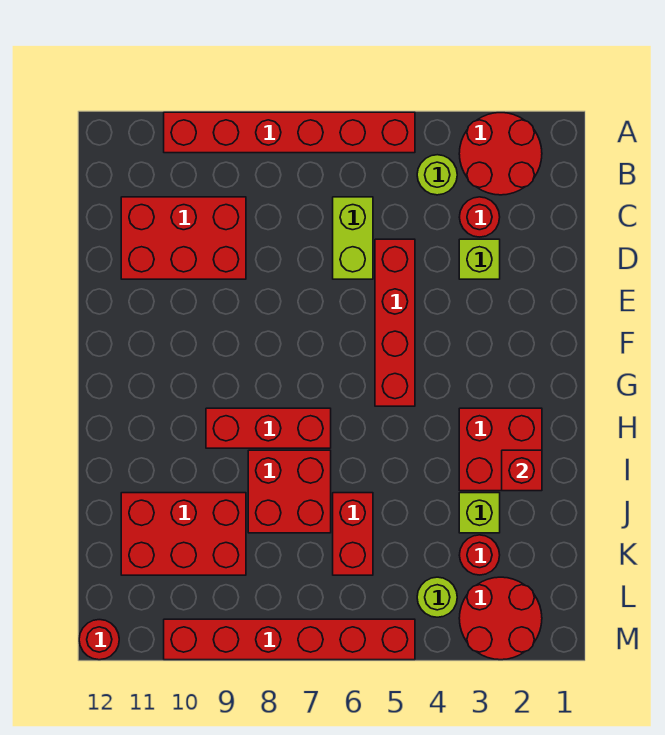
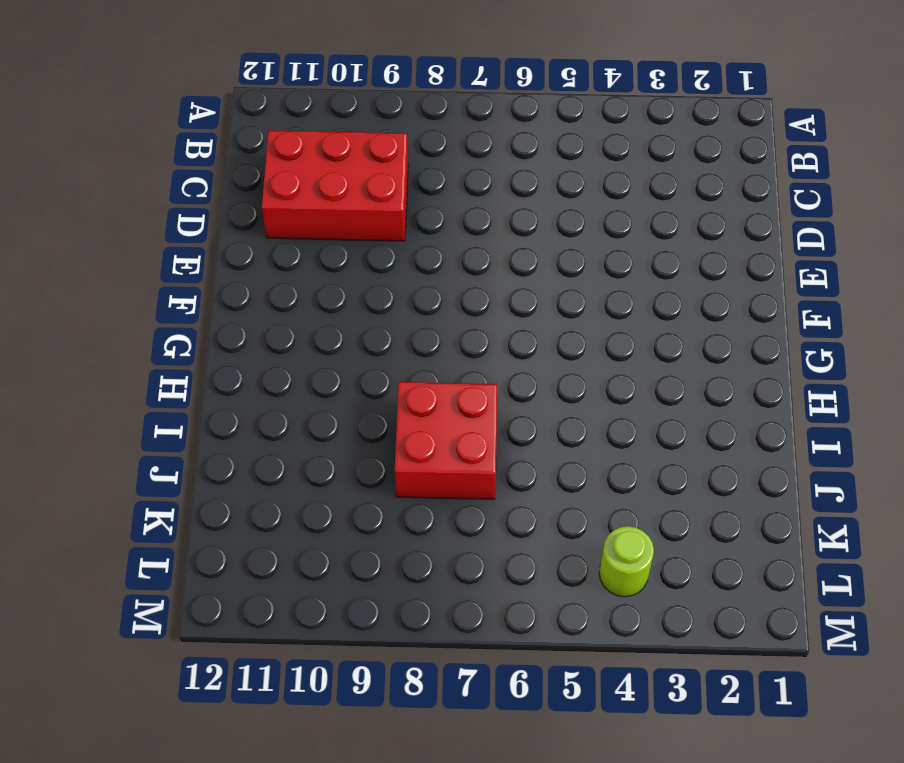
none -> red 2x2 round brick [459,113,542,195]
none -> red 1x6 brick [164,112,415,153]
none -> lime 1x1 round brick [417,155,457,195]

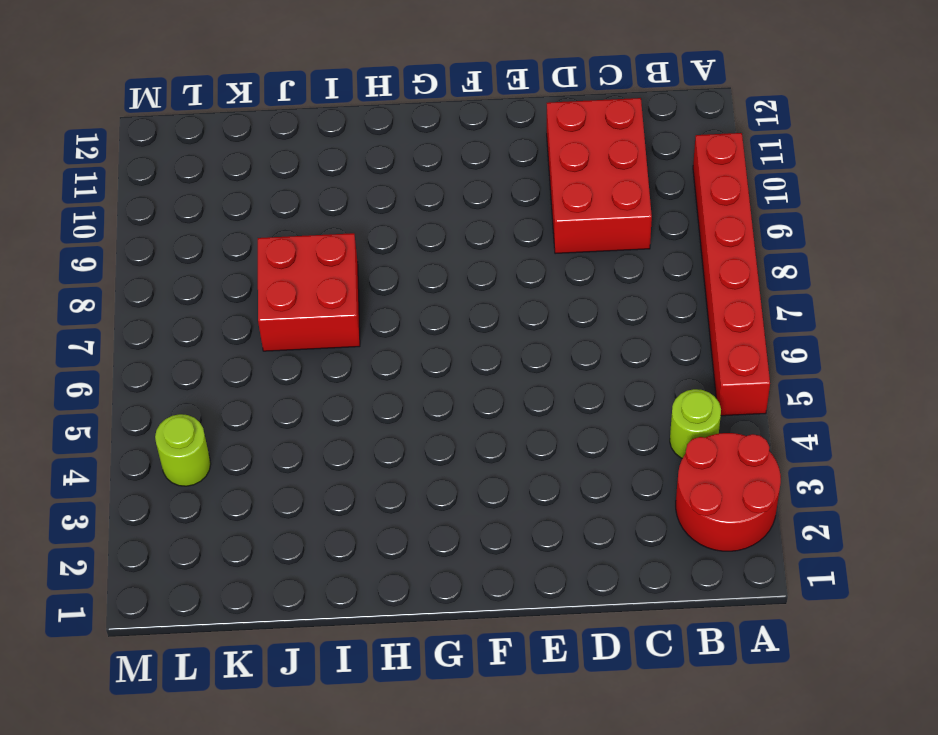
none -> red 1x1 round brick [459,197,500,237]
none -> lime 1x2 brick [333,197,373,279]
none -> lime 1x1 brick [459,239,500,279]

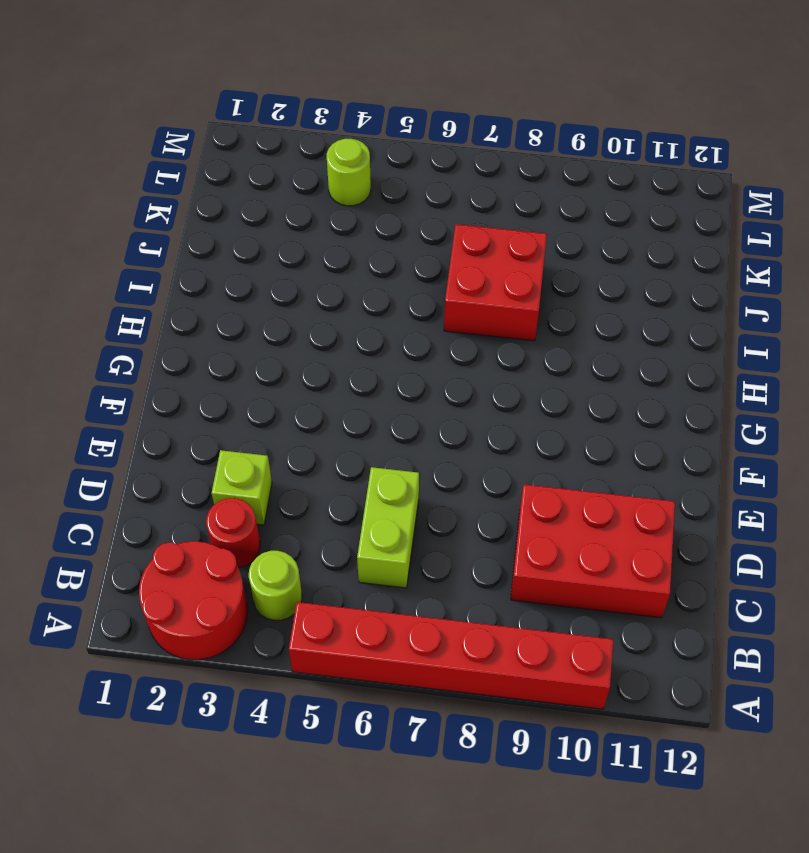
none -> red 1x4 brick [375,239,415,406]
none -> red 2x2 brick [459,408,542,491]
none -> red 1x3 brick [206,408,331,448]

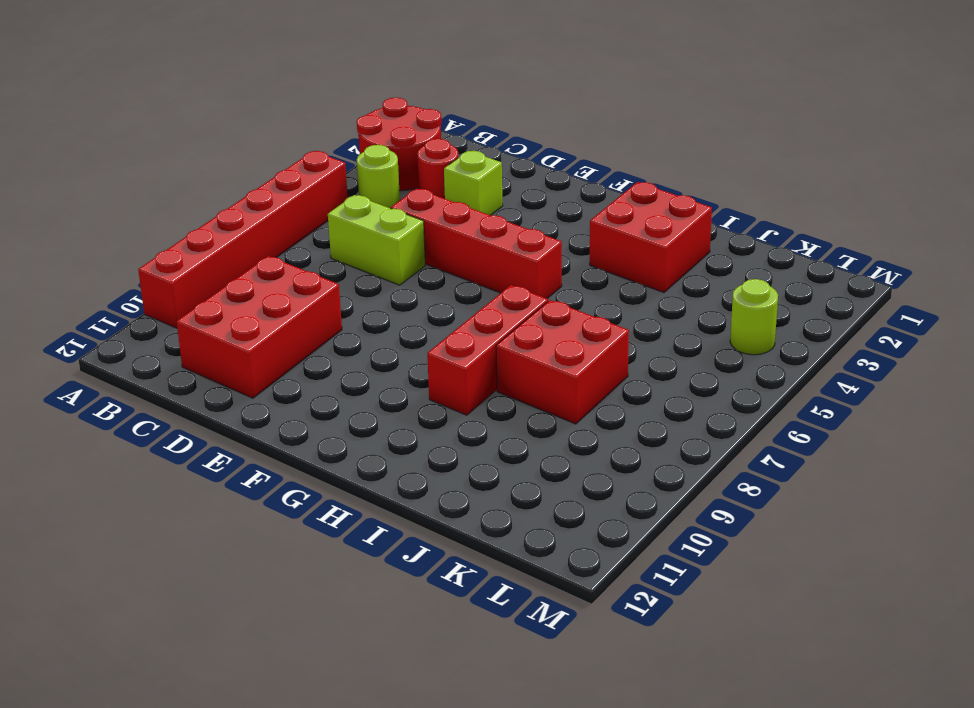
none -> lime 1x1 brick [459,493,500,533]
none -> red 1x2 brick [333,493,373,575]
none -> red 2x3 brick [121,493,246,575]

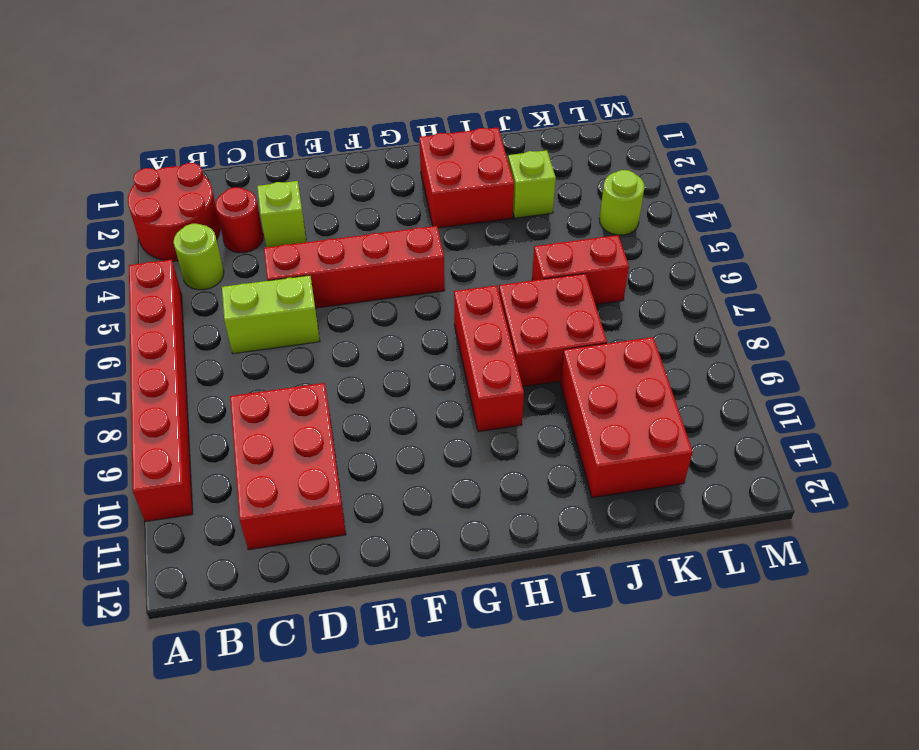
none -> red 1x1 round brick [459,535,500,575]
none -> red 2x2 round brick [459,577,542,660]
none -> red 1x6 brick [164,619,415,660]

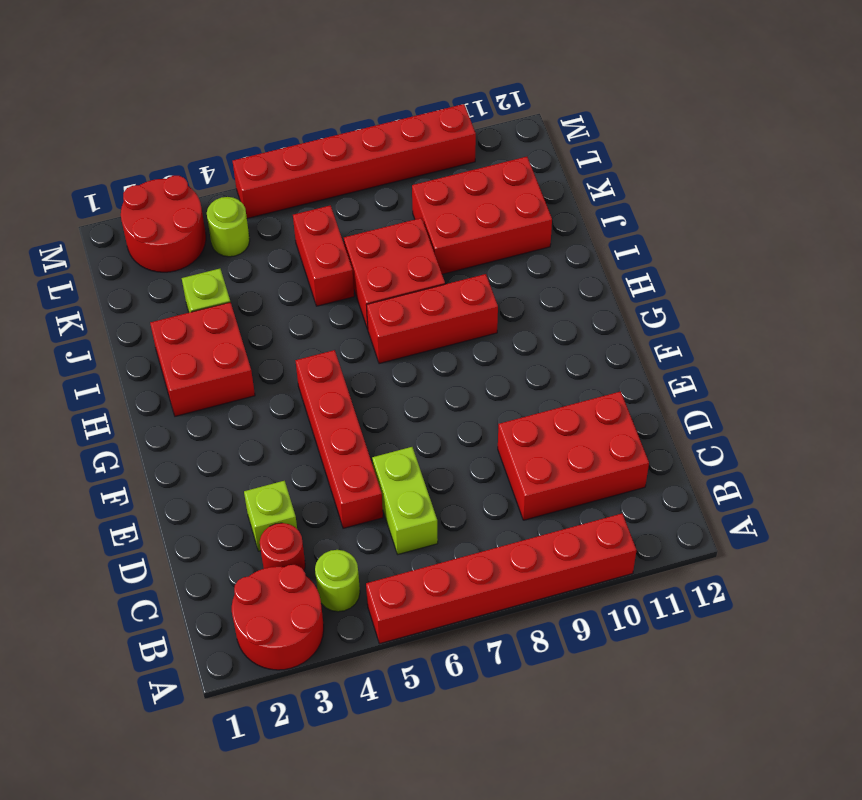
none -> red 1x1 round brick [459,535,500,575]
none -> red 1x1 round brick [79,620,119,660]
none -> red 1x1 brick [502,450,542,491]

